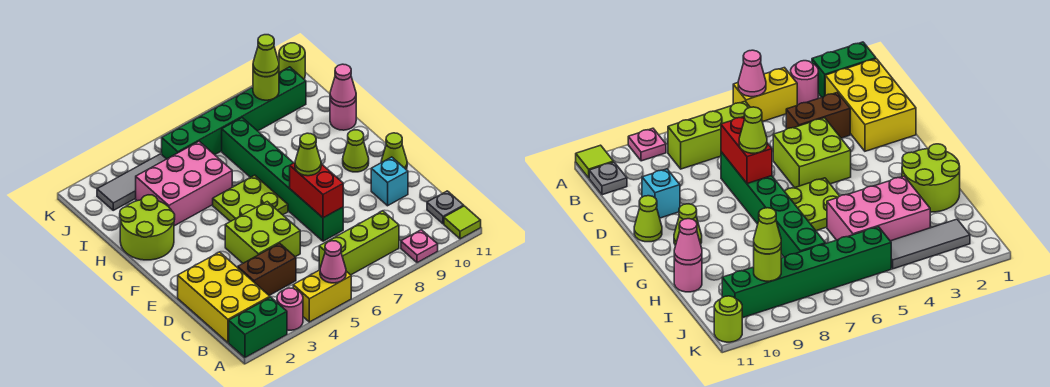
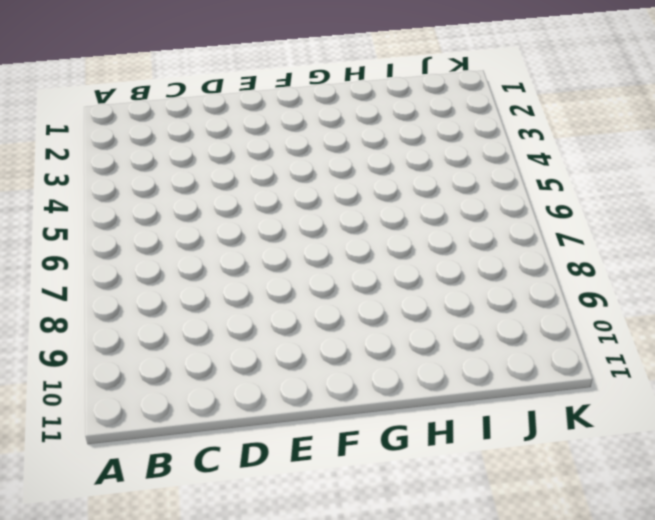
none -> green 1x2 brick [229,297,287,358]
none -> pink 1x1 round brick [277,288,303,330]
none -> yellow 1x2 brick [293,270,351,322]

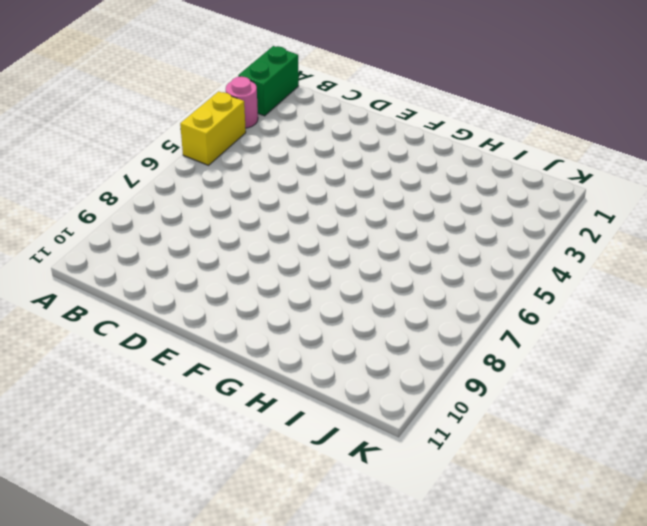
none -> pink 1x1 plate [401,230,438,263]
none -> lime 1x1 tile [444,206,481,239]
none -> yellow 2x3 brick [178,252,270,343]

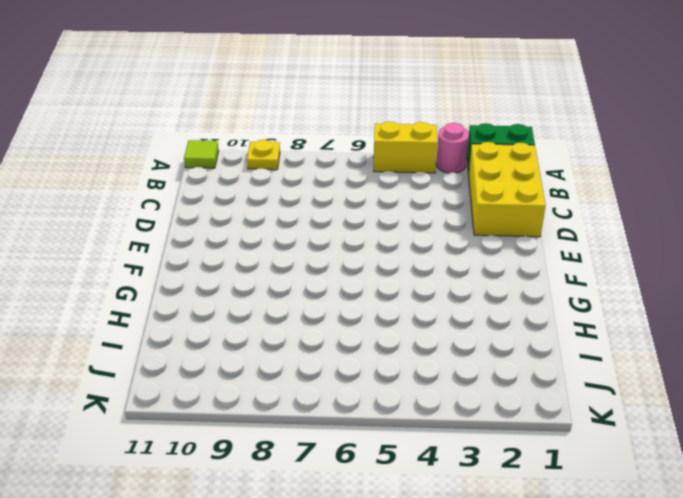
yellow 1x1 plate [247,140,280,170] -> pink 1x1 plate [401,230,438,263]
none -> lime 1x3 brick [319,211,399,275]
none -> grey 1x1 plate [427,191,464,224]
none -> brown 1x2 brick [238,243,296,295]

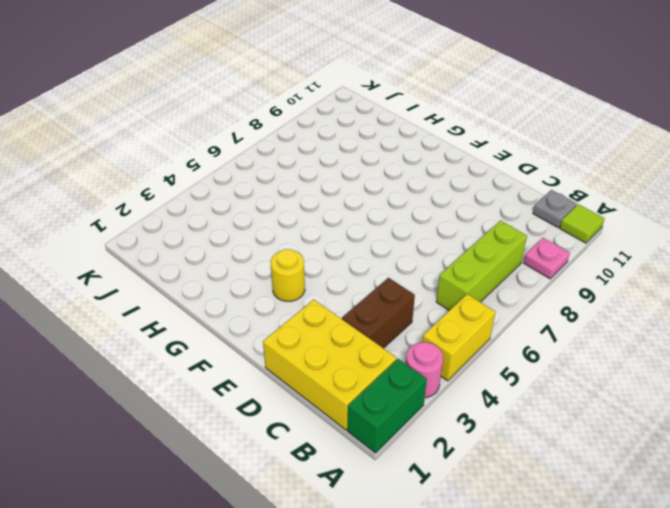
yellow 1x1 round brick [271,249,305,301] -> none
none -> lime 2x2 brick [225,202,300,263]
none -> green 1x6 brick [222,118,343,241]
none -> cyan 1x1 brick [371,157,408,206]

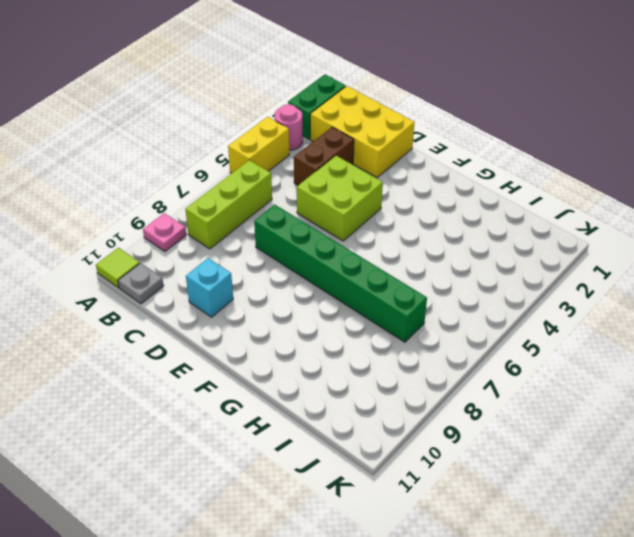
none -> lime 1x1 cone [381,133,407,169]
none -> lime 2x2 plate [213,175,288,222]
none -> lime 1x1 cone [343,130,369,172]

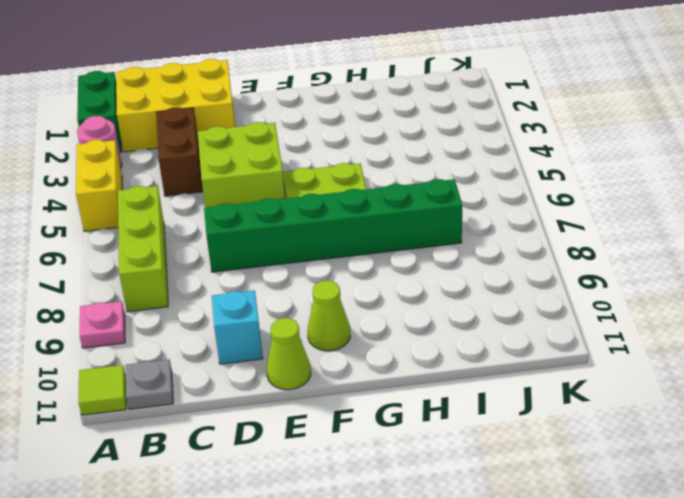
none -> lime 2x2 round brick [120,195,175,260]
none -> pink 2x3 brick [136,141,232,226]
none -> pink 1x1 round brick [330,99,356,130]

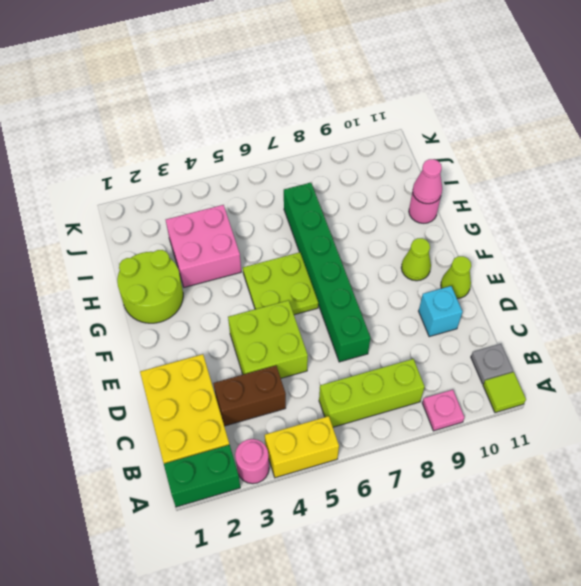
pink 2x2 brick [166,205,241,287] -> pink 2x3 brick [136,141,232,226]
none -> grey 1x3 tile [97,154,166,210]
none -> green 1x6 brick [162,67,306,159]
none -> lime 1x1 round brick [279,43,305,79]

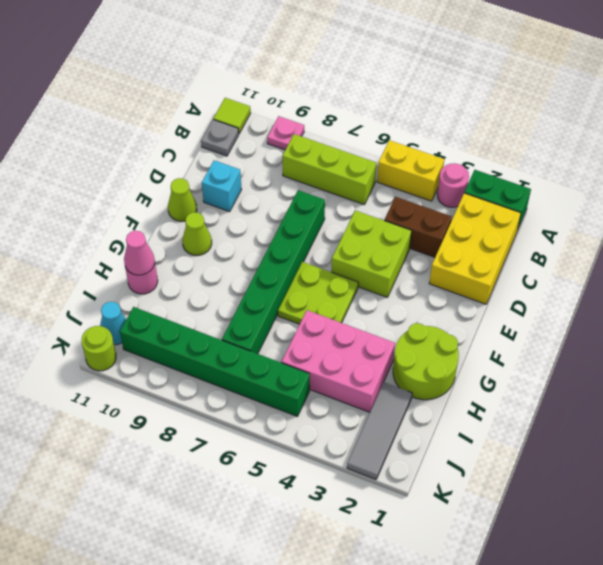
grey 1x3 tile [347,382,412,479] -> grey 1x3 tile turned to [97,154,166,210]
cyan 1x1 cone [100,302,126,345] -> none
none -> pink 1x1 cone [320,241,346,283]
none -> red 1x2 brick [290,163,343,218]
none -> lime 1x1 round brick [253,70,279,100]

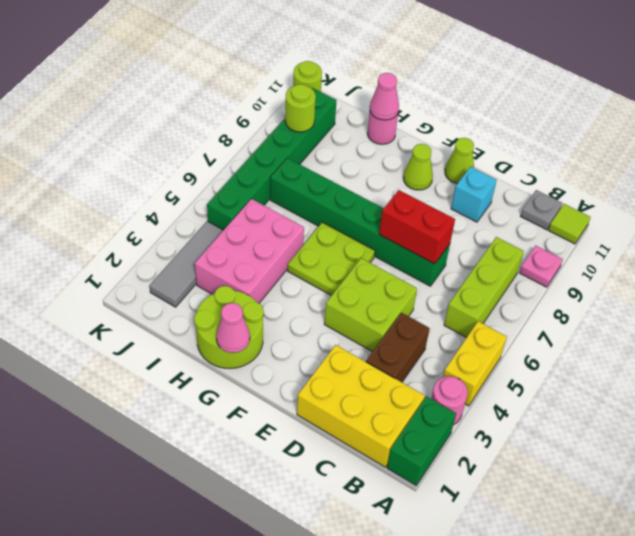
pink 1x1 cone [216,303,250,353] -> pink 1x1 cone moved to [320,241,346,283]
none -> lime 1x1 cone [295,133,321,176]
none -> lime 1x1 cone [253,35,279,77]

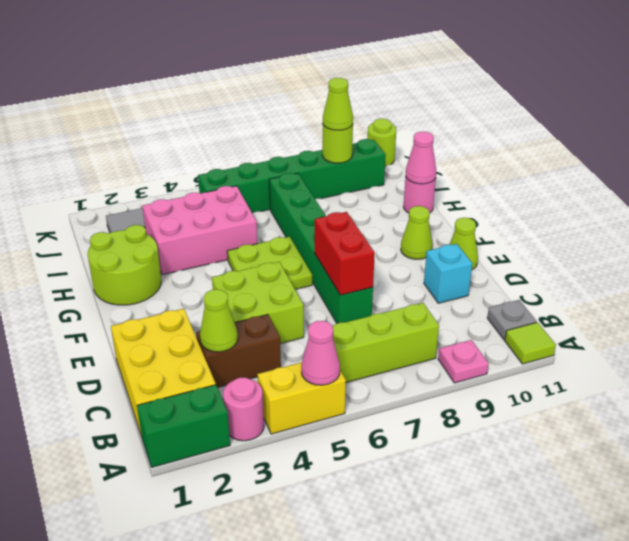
lime 1x1 cone [200,289,238,352] -> lime 1x1 cone moved to [295,133,321,176]

